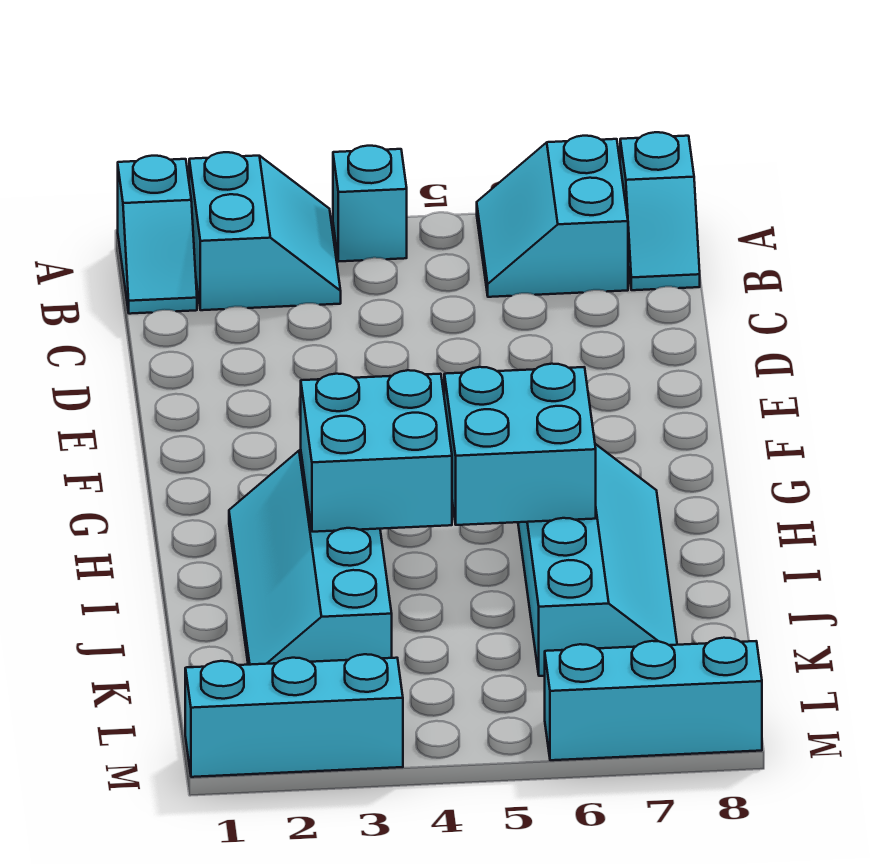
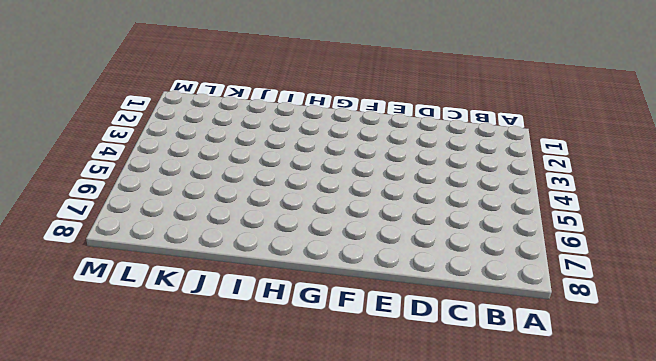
none -> cyan 1x2 slope [118,156,197,314]
none -> cyan 2x2 slope [189,152,341,310]

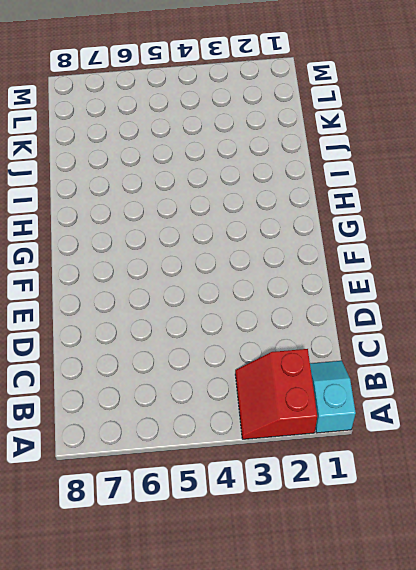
red 2x2 slope [235,349,317,439] -> cyan 2x2 slope [189,152,341,310]
none -> cyan 1x1 brick [333,146,407,261]
none -> cyan 2x2 slope [477,136,628,297]

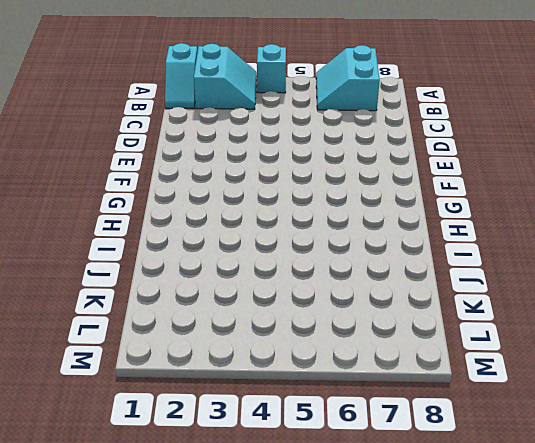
none -> cyan 1x2 slope [620,132,700,290]
none -> cyan 2x4 slope [229,450,392,665]

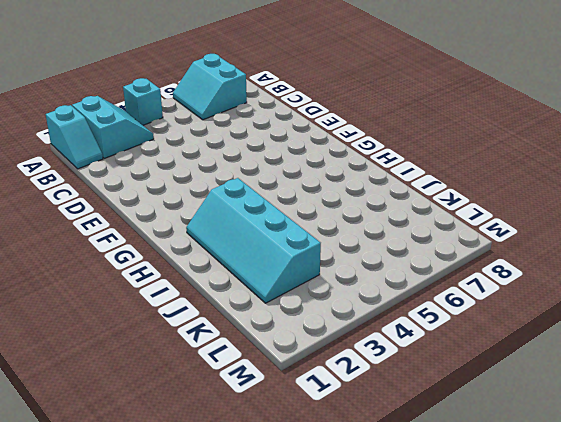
none -> cyan 1x2 slope [620,132,700,290]
none -> cyan 2x4 slope [518,444,677,676]

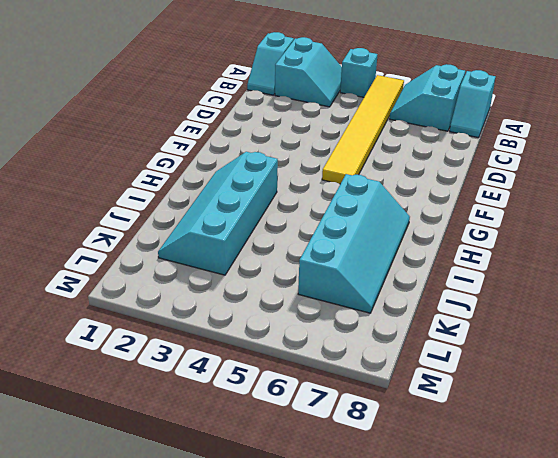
yellow 1x6 tile [322,75,404,184] -> none
none -> cyan 1x3 brick [185,654,403,777]
none -> cyan 1x3 brick [545,638,762,760]

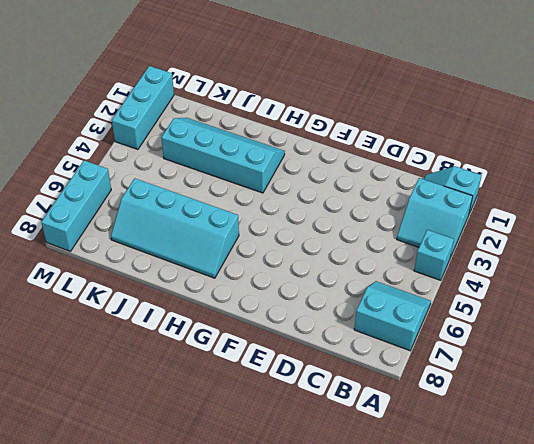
none -> cyan 1x2 slope [620,132,700,290]
none -> cyan 2x2 brick [301,370,452,532]

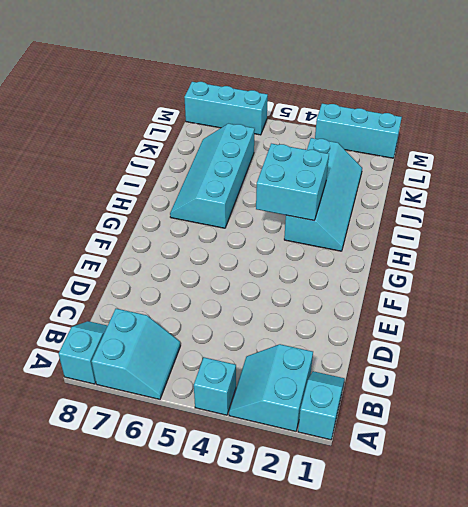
none -> cyan 2x2 brick [444,364,596,525]

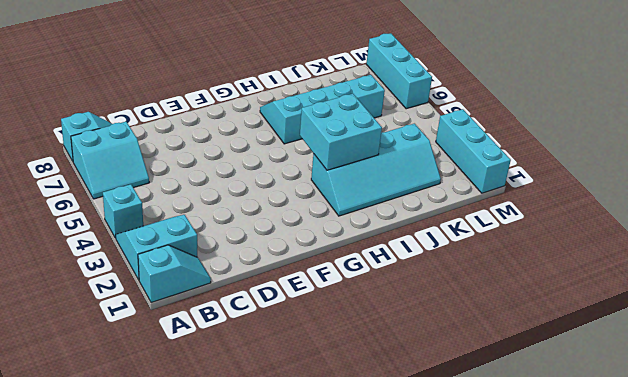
none -> cyan 2x2 brick [444,364,596,525]

